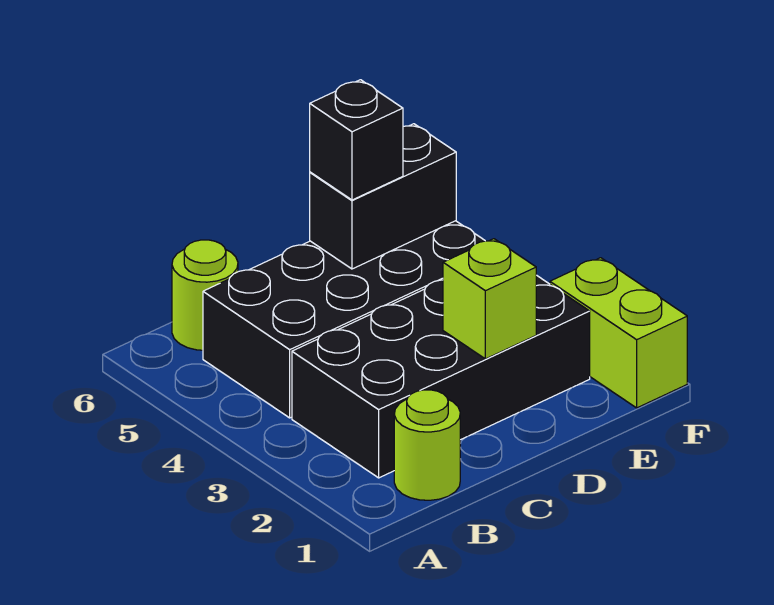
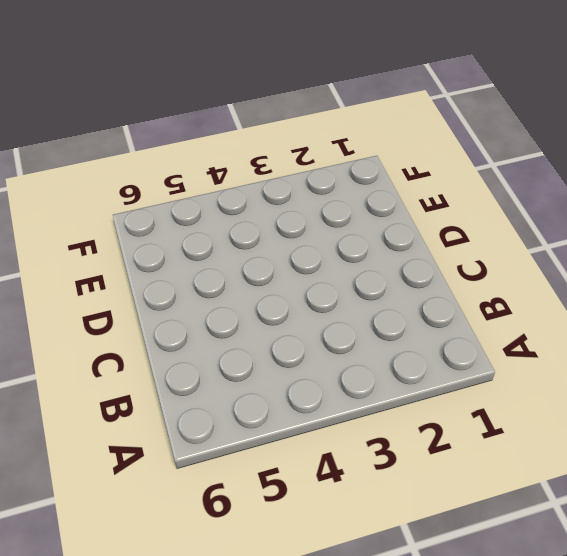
none -> lime 1x1 round brick [394,390,460,500]
none -> black 2x4 brick [292,275,590,478]

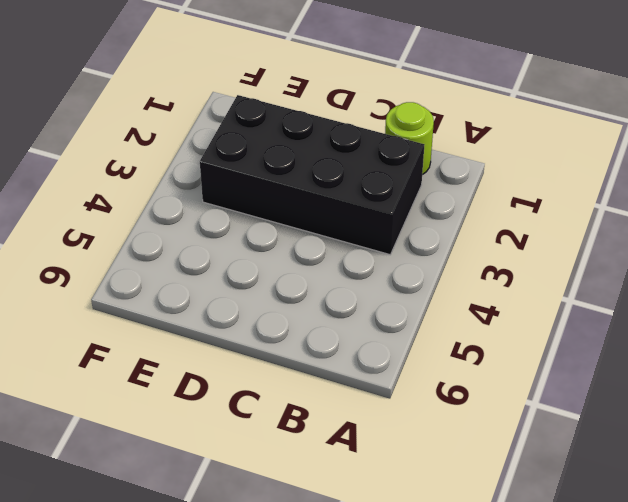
none -> black 2x4 brick [203,221,485,418]
none -> lime 1x1 round brick [172,240,238,350]

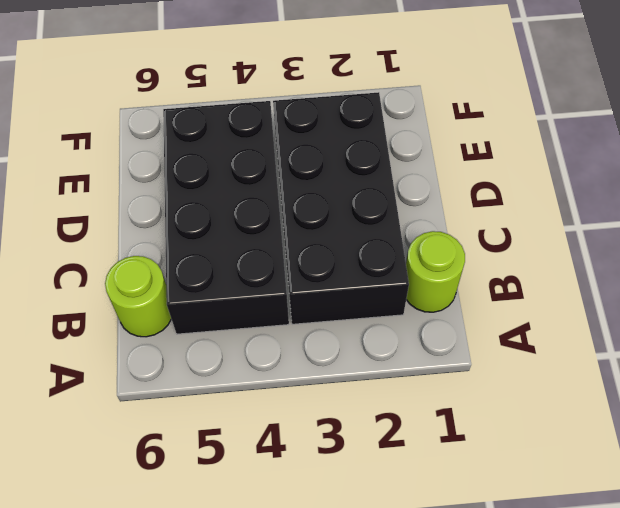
none -> lime 1x2 brick [550,258,687,408]
none -> lime 1x1 brick [443,239,536,359]

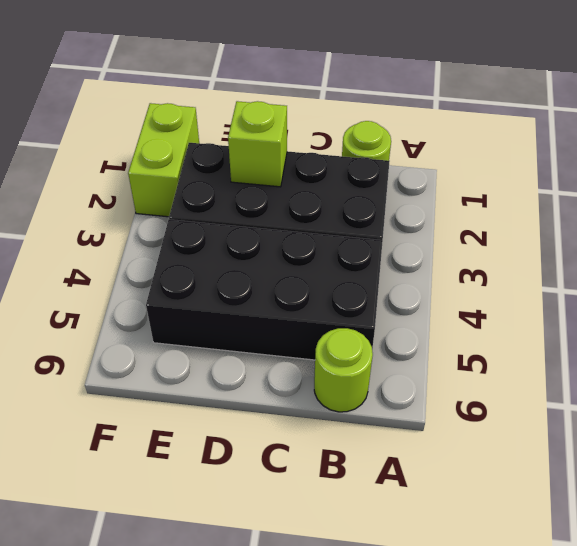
none -> black 1x2 brick [310,124,456,269]
none -> black 1x1 brick [310,80,403,200]

